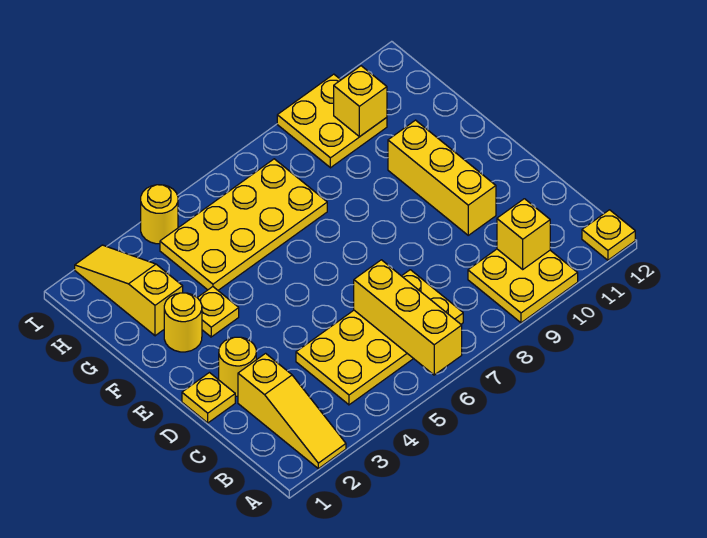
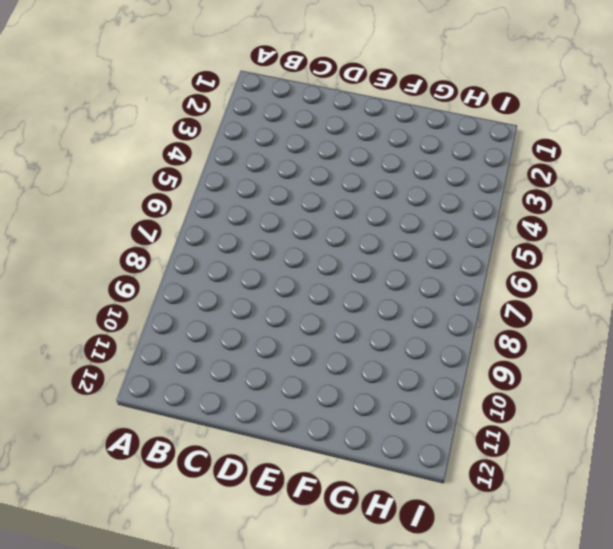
none -> yellow 1x3 slope [238,353,346,469]
none -> yellow 2x2 plate [468,249,578,323]
none -> yellow 1x1 plate [582,210,635,260]

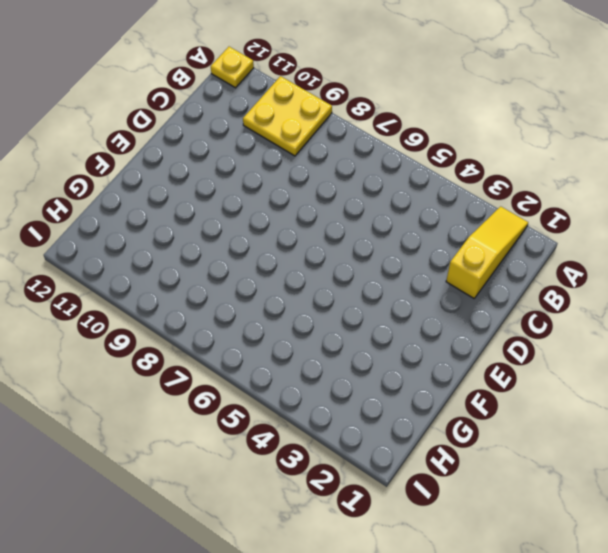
none -> yellow 2x4 plate [296,270,463,405]
none -> yellow 1x1 plate [182,373,235,423]
none -> yellow 1x1 round brick [219,337,256,396]

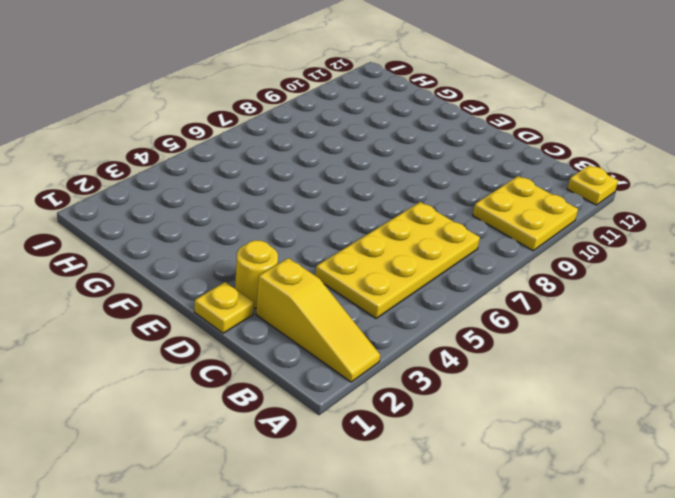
none -> yellow 1x3 brick [388,120,496,235]
none -> yellow 1x1 round brick [164,293,202,352]
none -> yellow 1x1 plate [197,287,239,337]

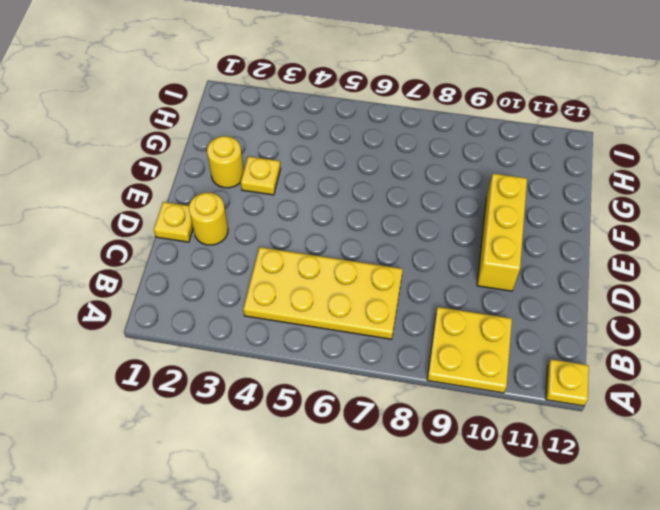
none -> yellow 1x3 slope [238,353,346,469]
none -> yellow 1x3 slope [75,245,183,336]
none -> yellow 2x4 plate [160,159,327,290]

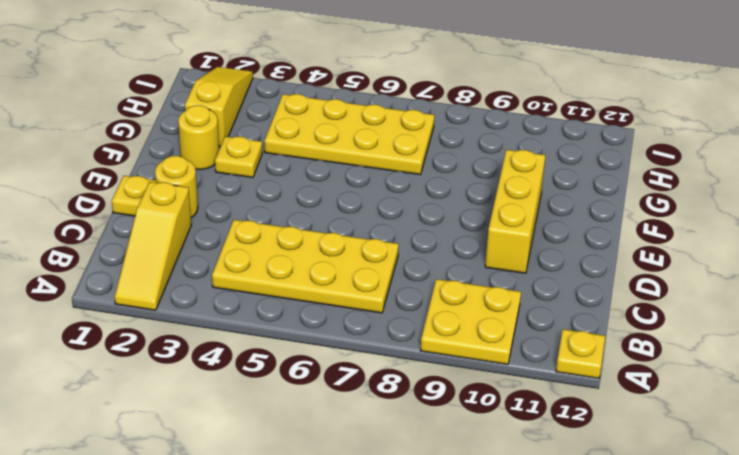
none -> yellow 2x2 plate [277,74,387,168]
none -> yellow 1x1 round brick [141,185,178,244]
none -> yellow 1x3 brick [354,260,462,375]

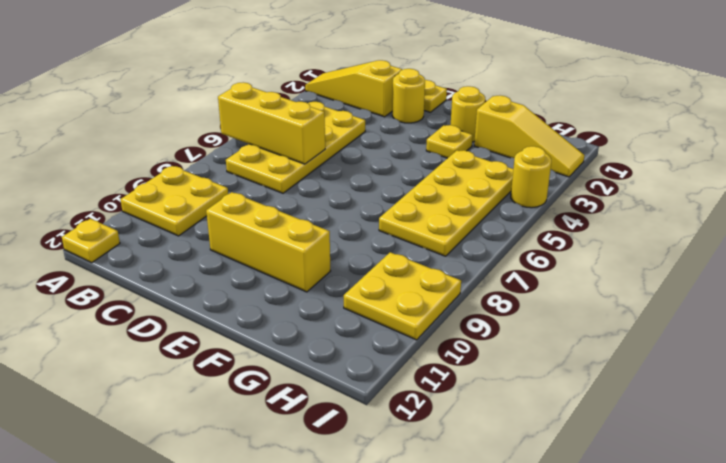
none -> yellow 1x1 brick [497,199,550,269]
none -> yellow 1x1 brick [334,66,387,137]

